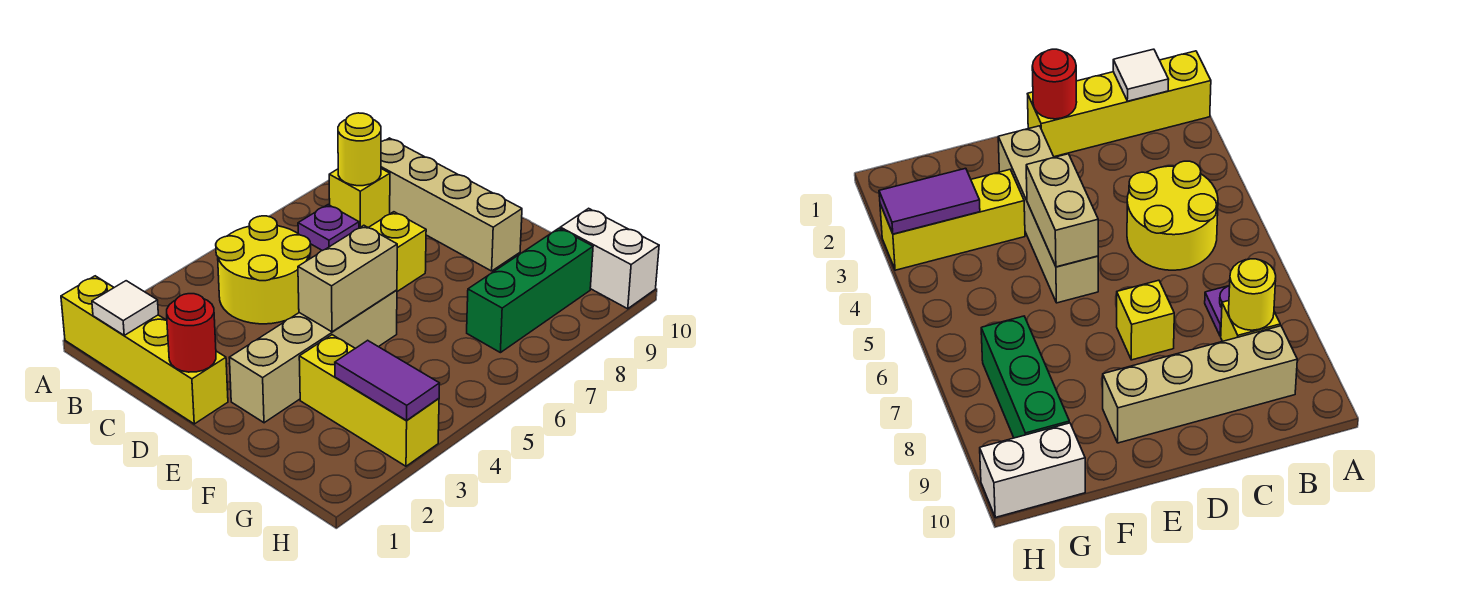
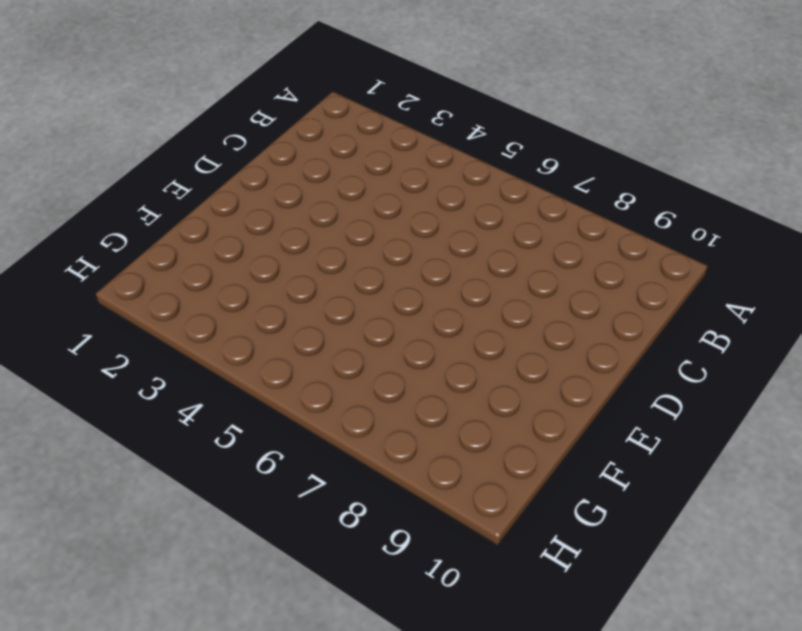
none -> yellow 1x4 brick [61,276,228,424]
none -> yellow 2x2 round brick [216,216,311,324]
none -> purple 1x1 plate [298,205,359,251]

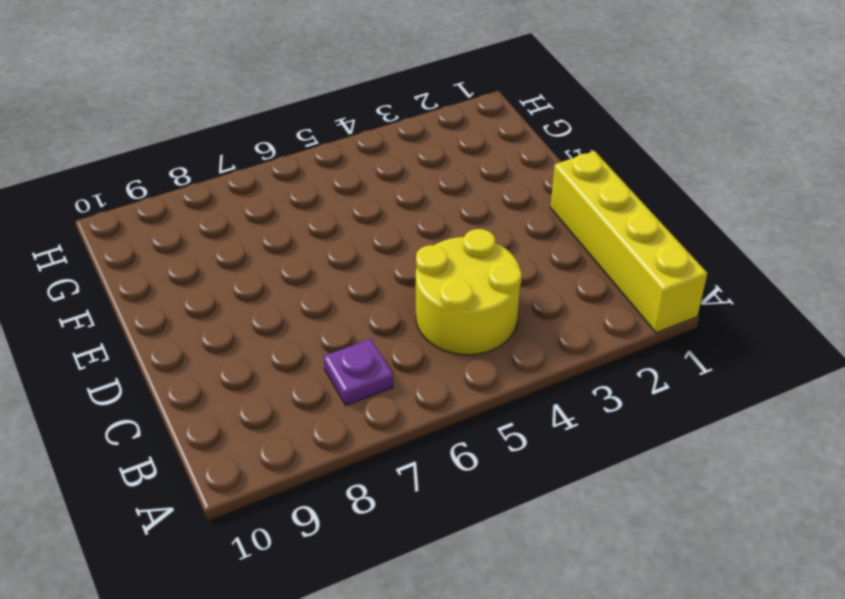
none -> yellow 1x1 brick [329,169,390,228]
none -> tan 1x4 brick [381,138,522,271]
none -> yellow 1x1 brick [368,212,426,292]

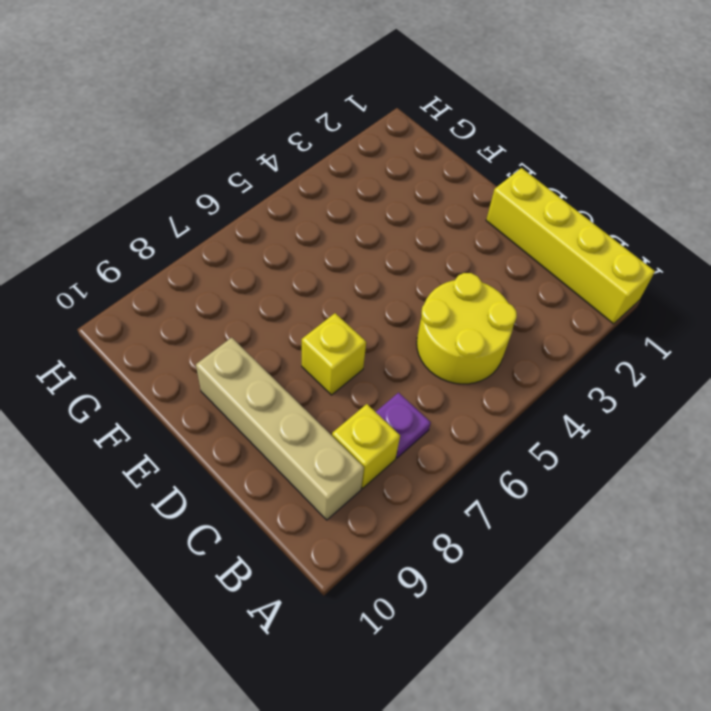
none -> tan 1x4 brick [229,290,397,423]
none -> yellow 1x3 brick [299,335,439,466]
none -> green 1x3 brick [467,228,593,353]

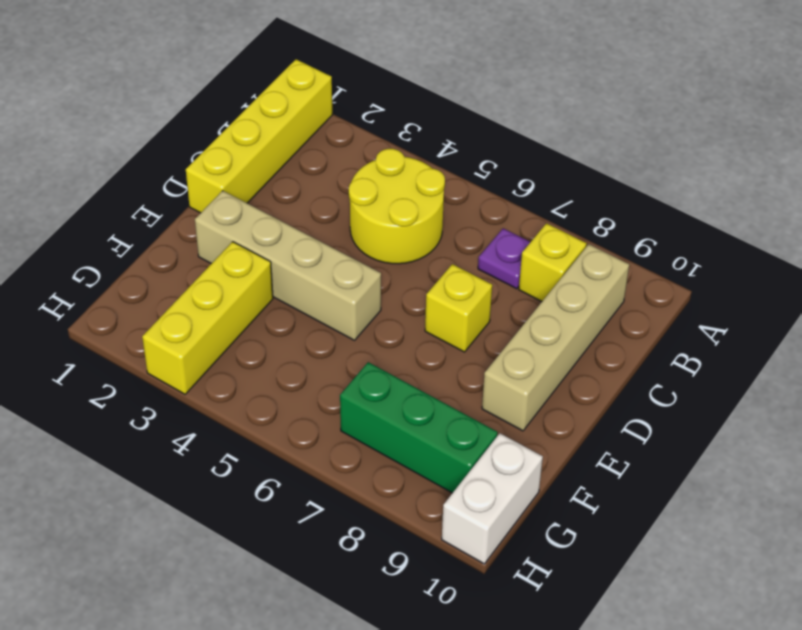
none -> white 1x1 tile [92,281,158,335]
none -> yellow 1x1 round brick [338,113,381,186]
none -> red 1x1 round brick [167,294,216,372]

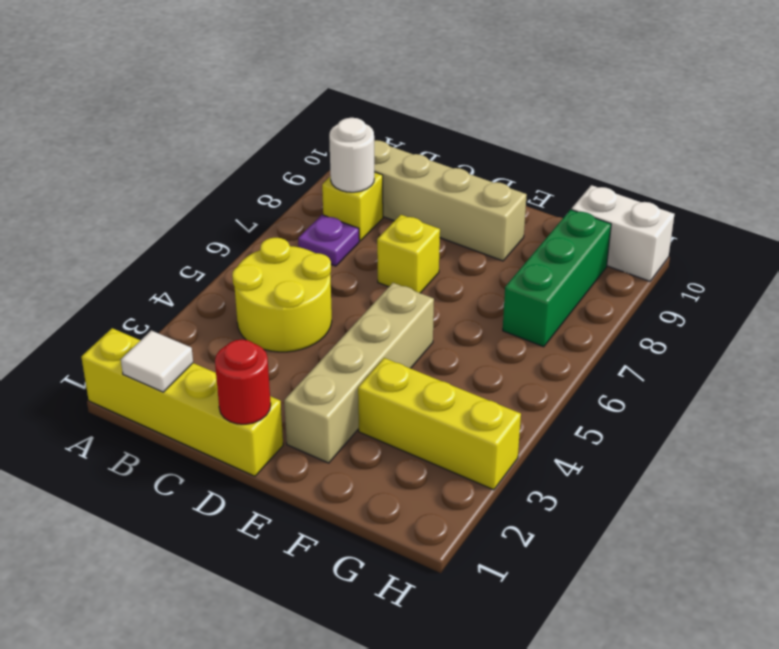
white 1x1 round brick [329,118,374,192] -> yellow 1x1 round brick [338,113,381,186]
none -> tan 1x2 brick [298,225,397,332]
none -> purple 1x2 tile [335,340,440,420]

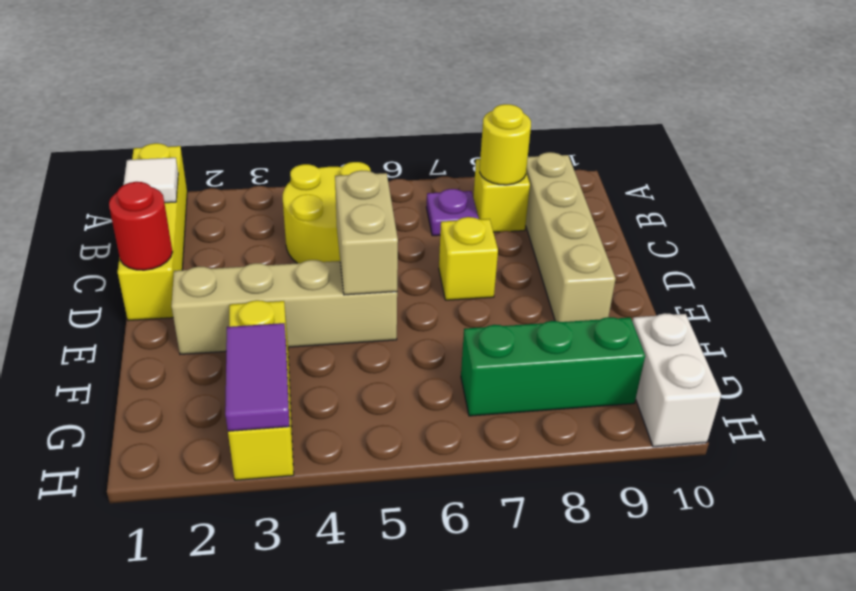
tan 1x2 brick [335,170,398,295] -> tan 1x2 brick turned to [298,225,397,332]

